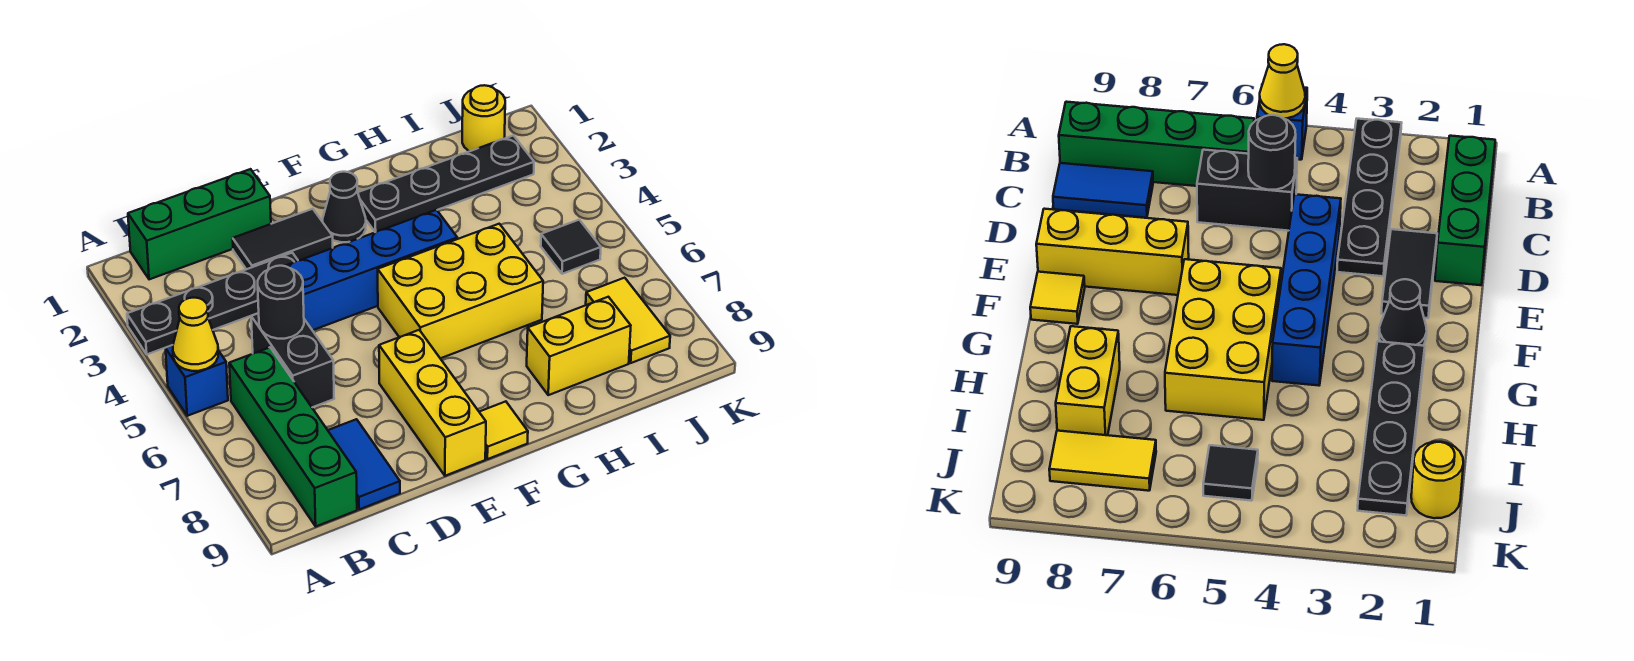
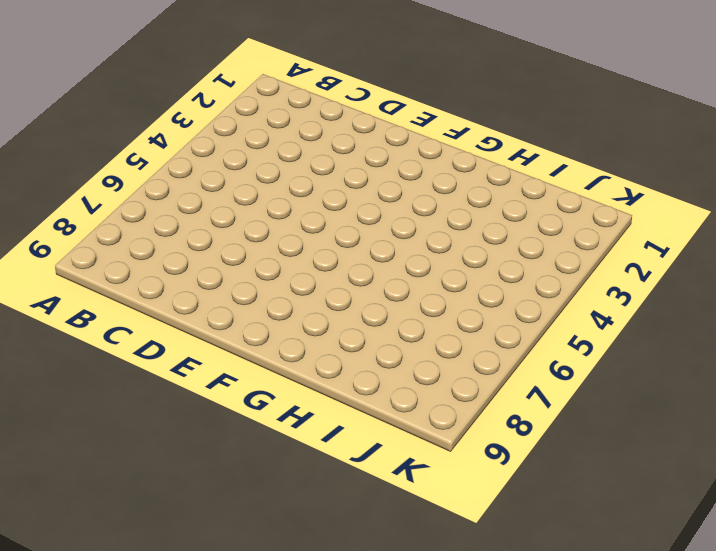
none -> black 1x4 plate [127,253,298,354]
none -> blue 1x1 brick [165,345,228,416]
none -> green 1x3 brick [128,169,271,279]

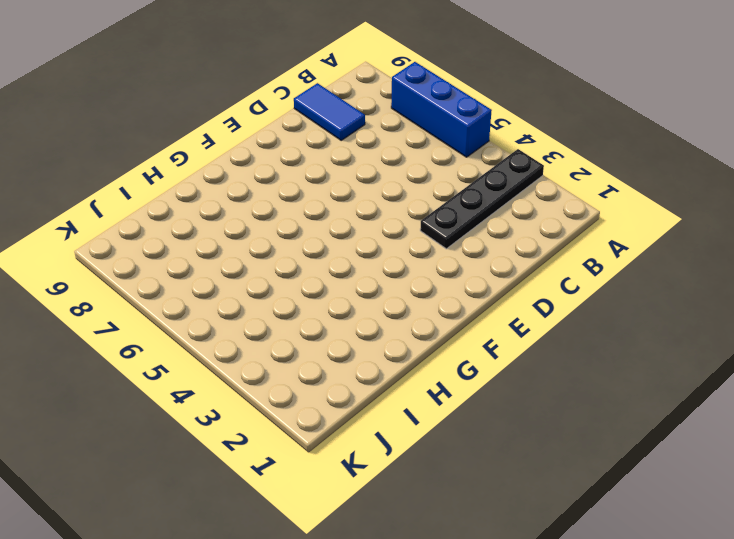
blue 1x3 brick [391,62,492,157] -> blue 1x1 brick [165,345,228,416]
none -> green 1x3 brick [128,169,271,279]
none -> green 1x4 brick [229,347,357,526]
none -> black 1x2 brick [251,313,334,407]

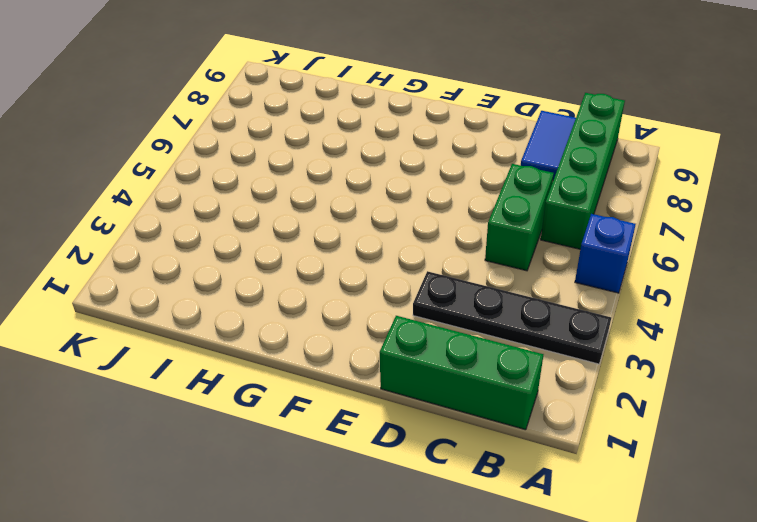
green 1x2 brick [485,164,554,271] -> black 1x2 brick [251,313,334,407]
none -> black 1x2 tile [233,209,333,269]
none -> blue 1x4 brick [286,210,457,330]
none -> yellow 1x3 brick [379,330,486,476]

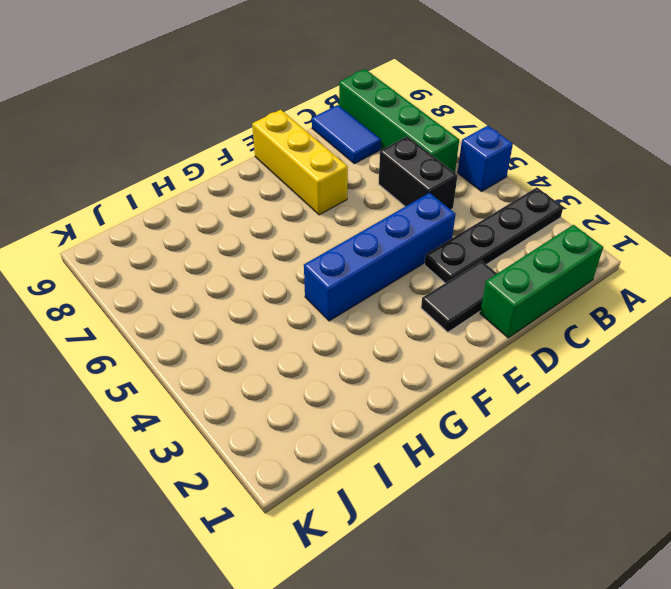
none -> black 1x1 cone [323,172,366,242]
none -> yellow 2x3 brick [378,224,543,358]
none -> yellow 1x1 tile [480,401,528,459]

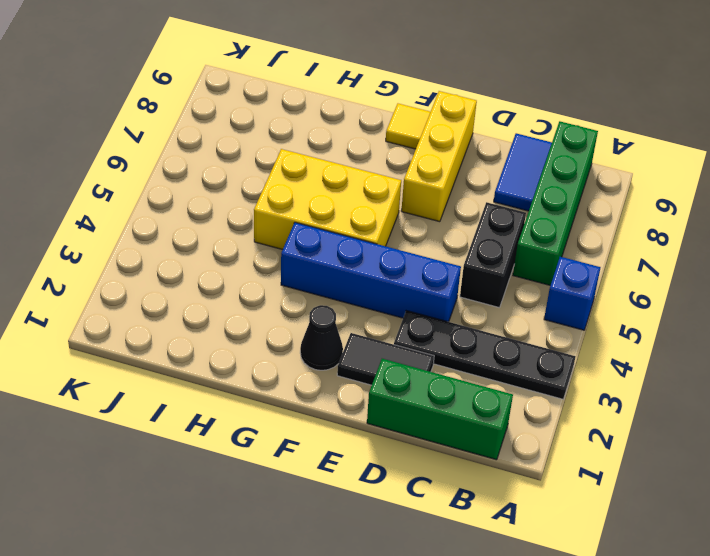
none -> black 1x4 plate [358,136,534,232]
none -> yellow 1x2 brick [527,297,631,395]
none -> yellow 1x1 round brick [462,85,505,151]

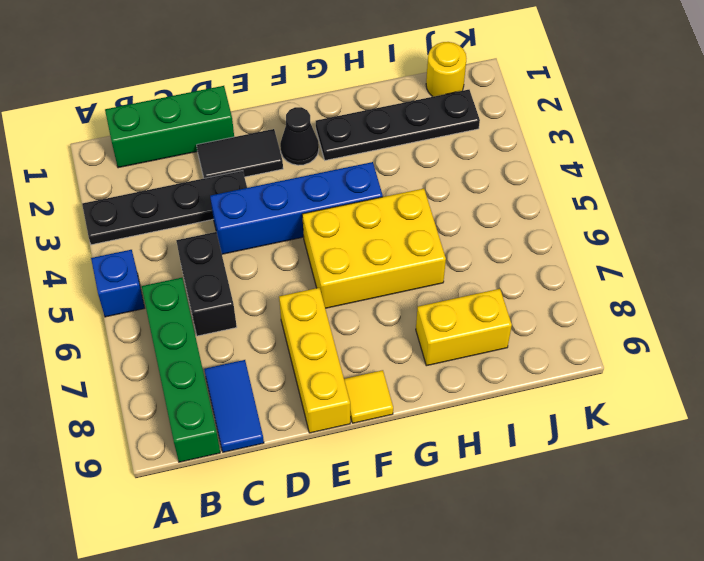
none -> black 1x1 tile [541,220,601,274]
none -> yellow 1x2 tile [586,278,670,363]
none -> yellow 1x1 cone [173,298,218,371]

